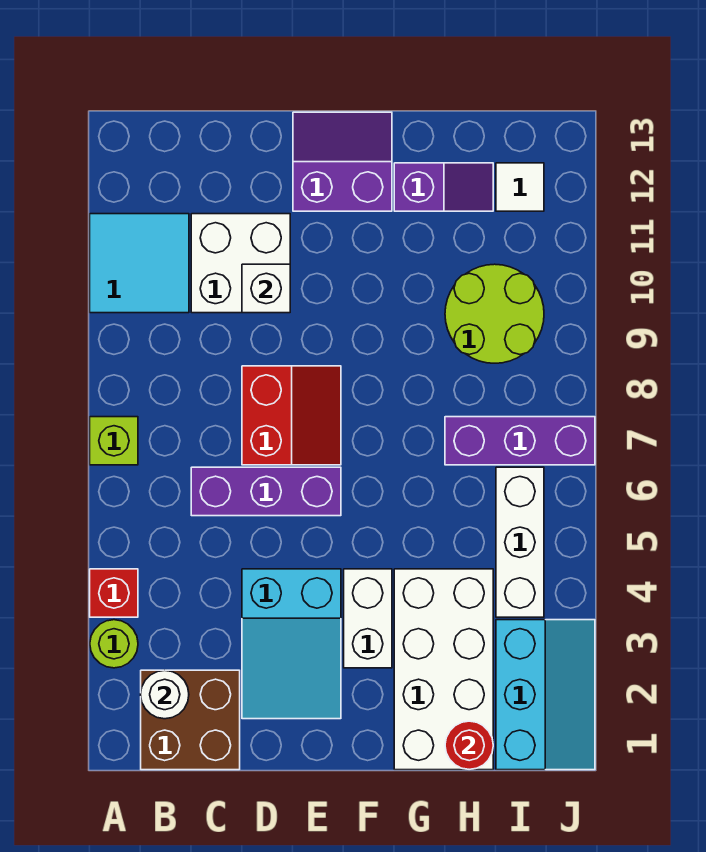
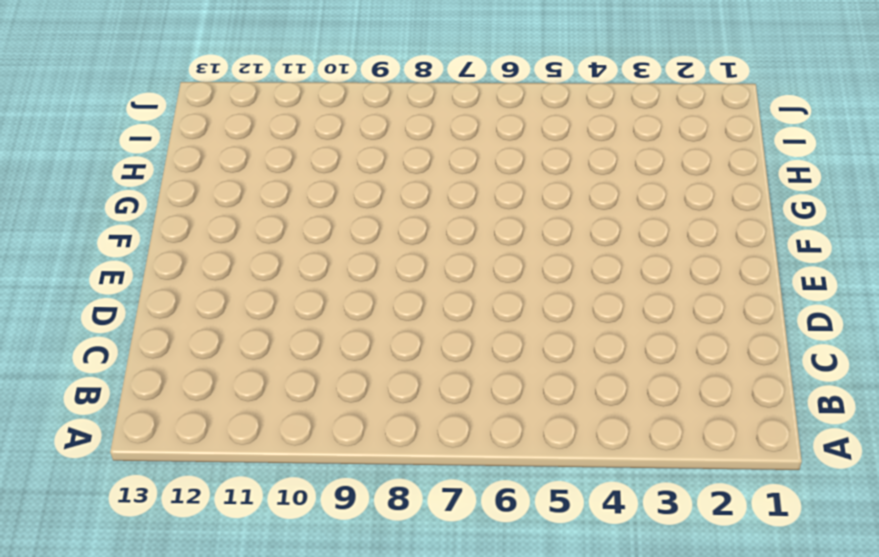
none -> lime 1x1 round brick [90,620,138,668]
none -> red 1x1 brick [90,569,138,617]
none -> lime 1x1 brick [90,417,138,465]

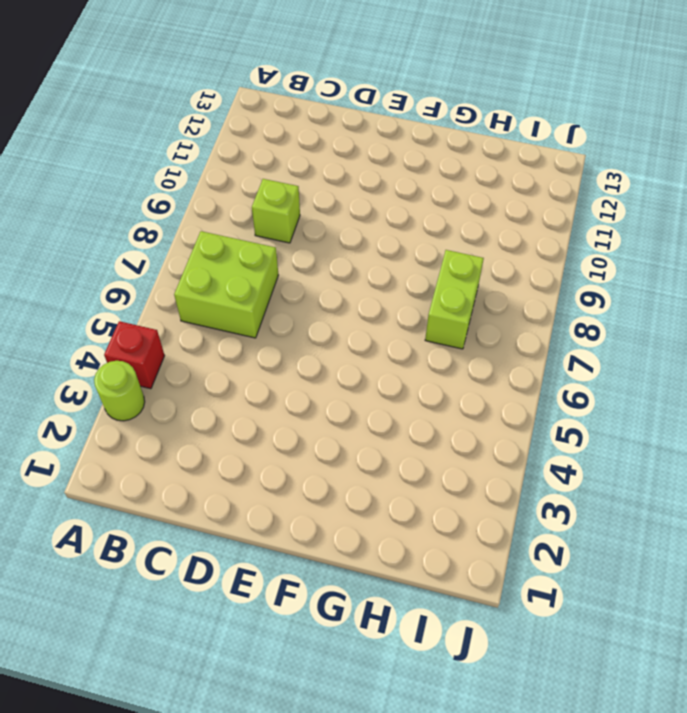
lime 2x2 brick [174,231,278,338] -> purple 1x3 brick [191,467,341,516]
lime 1x1 brick [252,179,300,243] -> lime 1x1 brick moved to [90,417,138,465]
lime 1x2 brick [425,250,484,349] -> purple 1x3 brick [445,417,595,465]
none -> cyan 2x2 tile [90,214,189,313]
none -> brown 2x2 brick [141,670,240,770]
none -> white 2x2 brick [191,214,290,313]

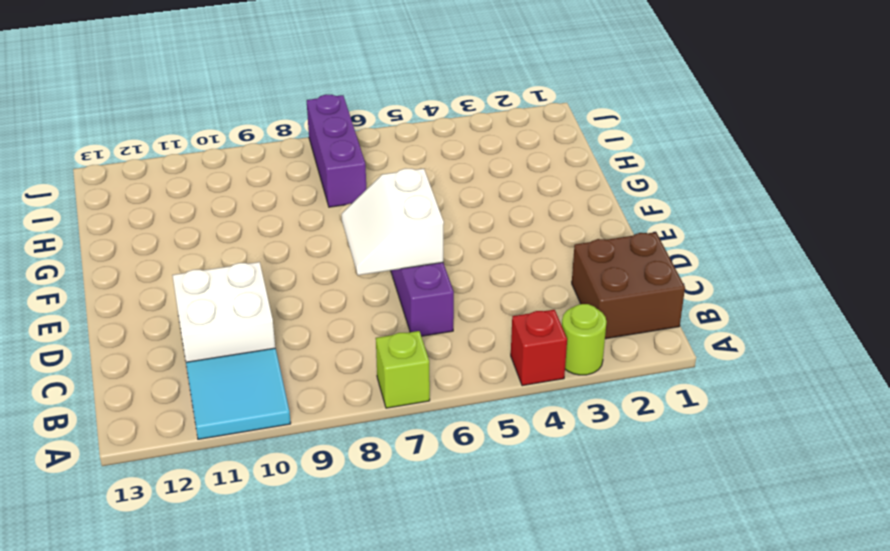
white 2x2 slope [342,168,444,275] -> none
none -> cyan 2x3 slope [242,569,341,719]
none -> red 2x2 slope [242,366,341,465]
none -> purple 2x2 slope [293,112,392,211]

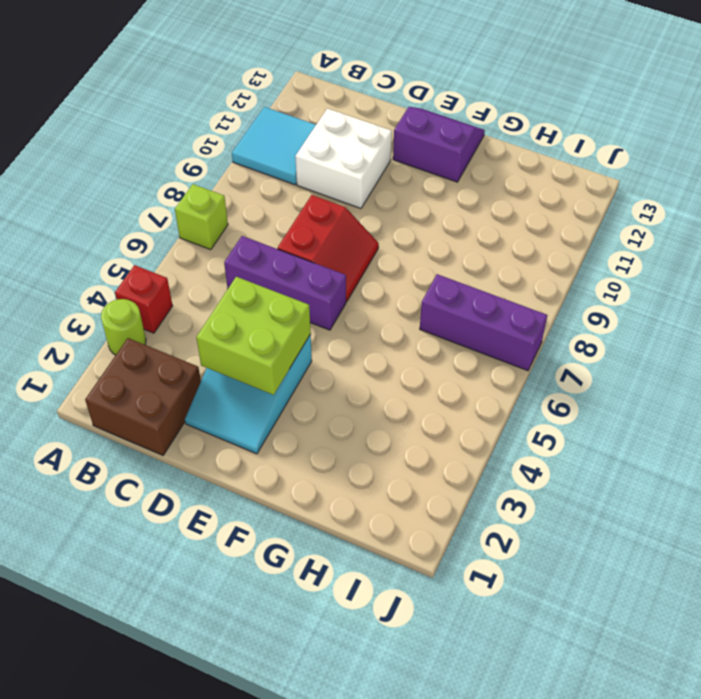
lime 2x2 brick [196,277,311,395] -> none
none -> white 1x2 brick [344,569,392,668]
none -> white 2x4 brick [394,569,493,770]
none -> purple 1x2 slope [394,163,493,211]

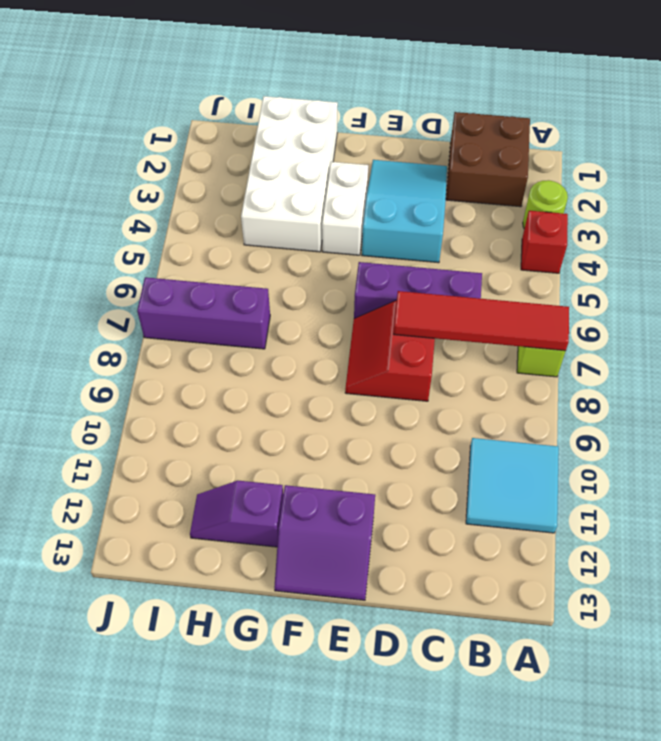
red 1x4 tile [394,291,569,351] -> none
none -> white 2x2 brick [191,214,290,313]
none -> lime 2x2 round brick [445,264,544,363]
none -> cyan 2x3 slope [496,620,595,770]

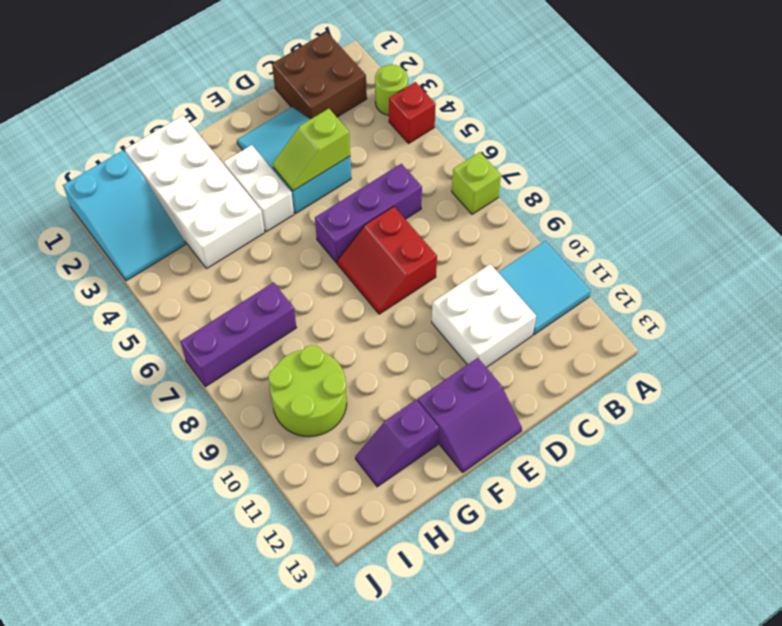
lime 1x2 slope [273,109,350,191] -> none
cyan 2x3 slope [63,150,185,281] -> cyan 2x3 slope turned to [496,620,595,770]
none -> white 1x3 brick [496,467,544,617]
none -> white 1x1 tile [496,163,544,211]
none -> white 1x1 round brick [141,670,189,719]

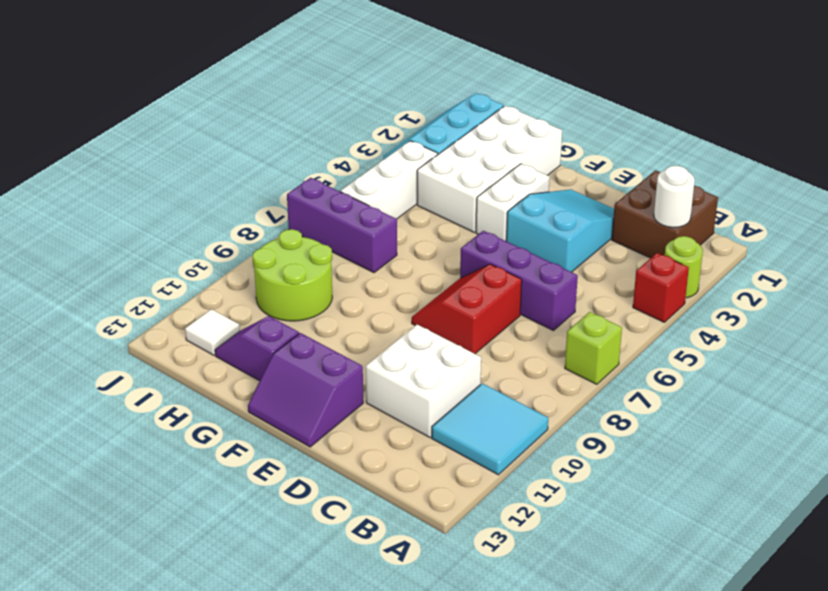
none -> white 1x1 brick [242,264,290,313]
none -> red 1x1 round brick [445,721,493,770]

